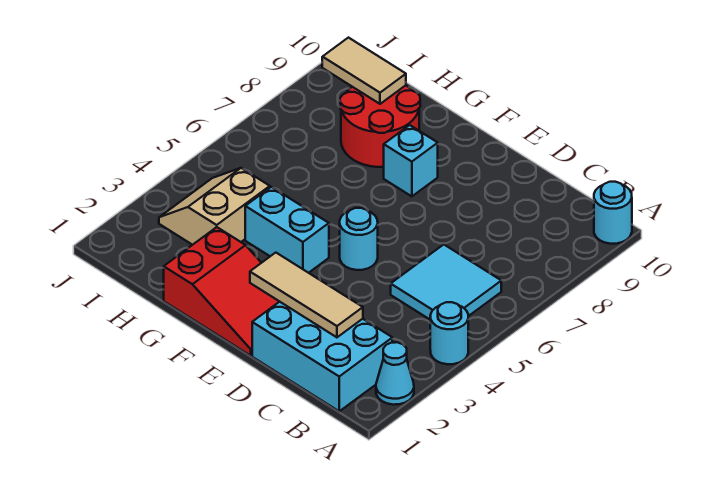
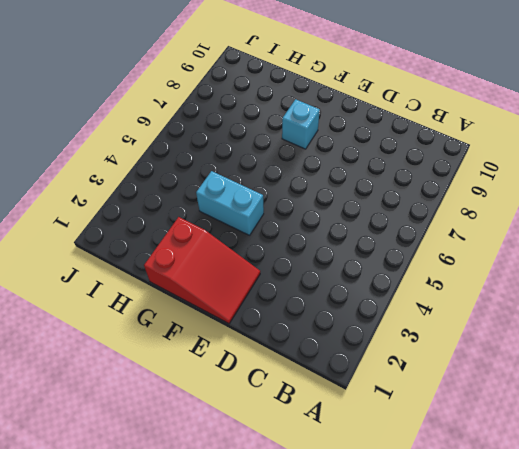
none -> cyan 1x1 cone [376,342,414,405]
none -> cyan 1x1 round brick [430,302,468,364]
none -> cyan 1x1 round brick [594,182,632,244]

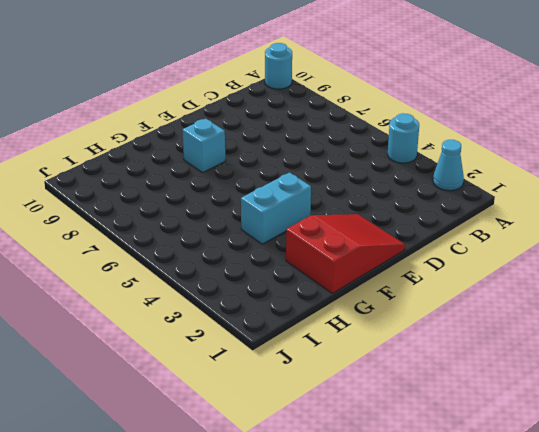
none -> cyan 2x3 brick [252,302,392,411]
none -> cyan 2x2 tile [391,245,501,319]
none -> cyan 1x1 round brick [340,208,378,270]

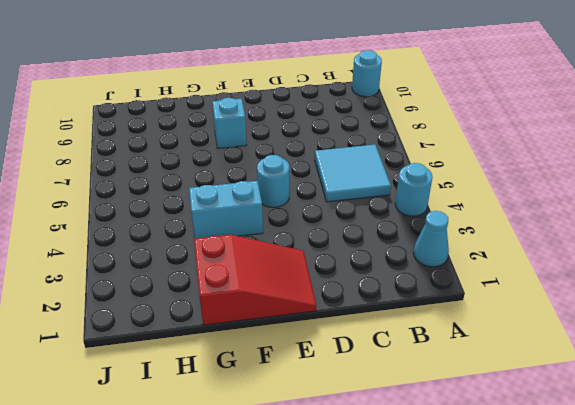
none -> cyan 2x3 brick [252,302,392,411]
none -> red 2x2 round brick [340,85,420,167]
none -> tan 2x2 slope [159,168,270,245]

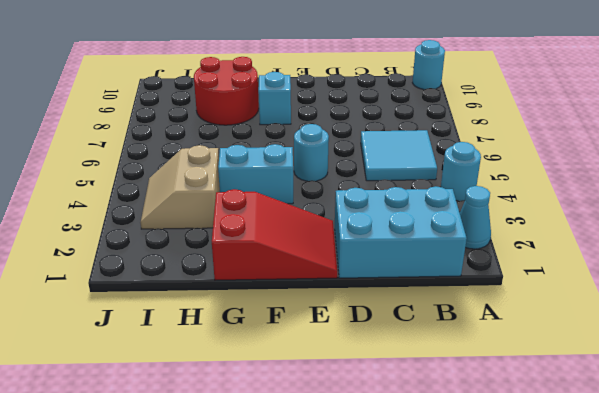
none -> tan 1x3 tile [250,253,363,337]
none -> tan 1x2 tile [322,38,406,104]

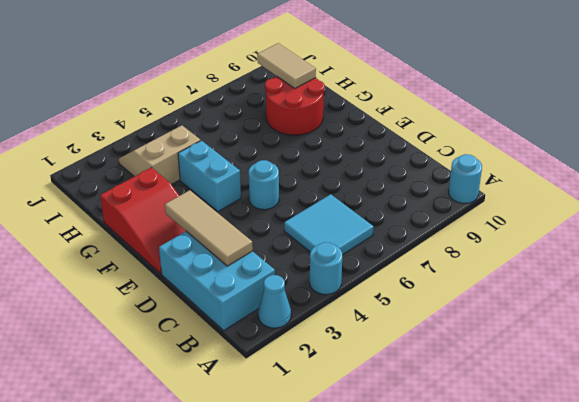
none -> cyan 1x1 brick [384,125,438,196]

